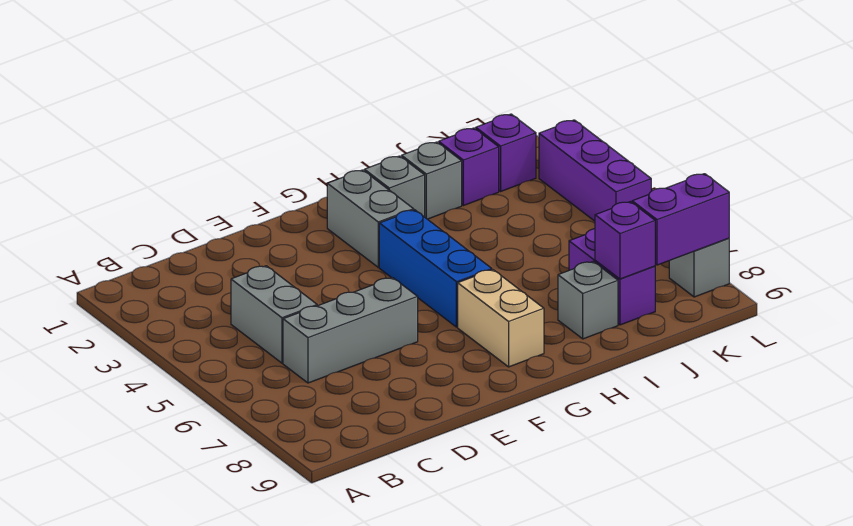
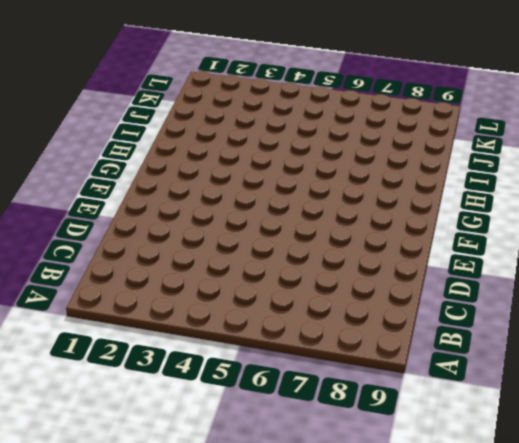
none -> grey 1x2 brick [231,266,317,363]
none -> grey 1x3 brick [283,278,418,383]
none -> grey 1x2 brick [327,170,414,267]

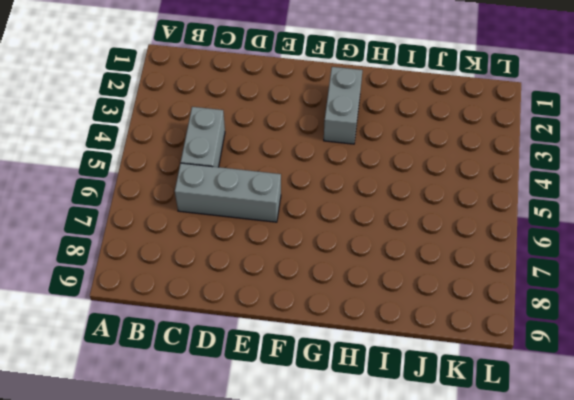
none -> blue 1x3 brick [379,210,492,327]
none -> tan 1x2 brick [458,270,544,367]
none -> grey 1x1 brick [364,156,425,217]

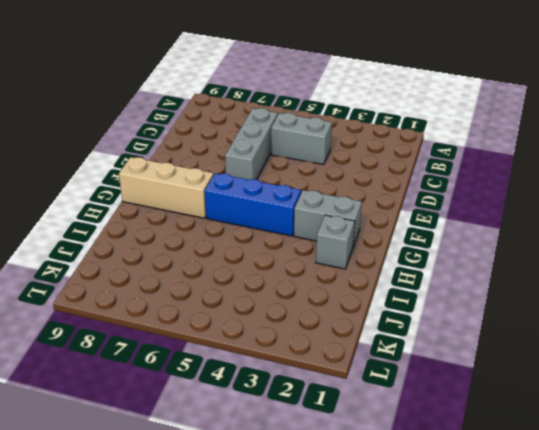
tan 1x3 brick [119,157,213,218] -> tan 1x2 brick [458,270,544,367]
none -> grey 1x1 brick [402,142,462,219]
none -> grey 1x1 brick [558,262,618,339]
none -> purple 1x1 brick [439,128,499,206]

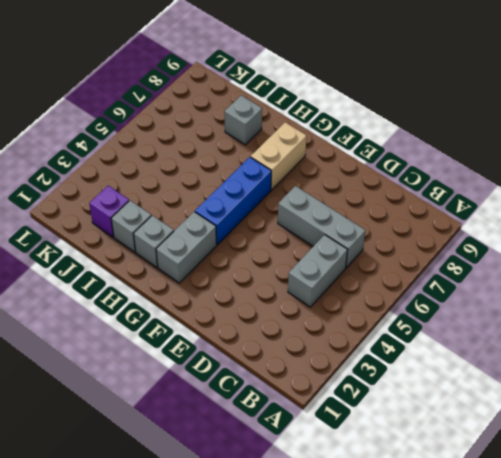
none -> purple 1x2 brick [569,229,655,325]
none -> purple 1x1 brick [476,114,536,191]
none -> purple 1x3 brick [539,120,651,221]

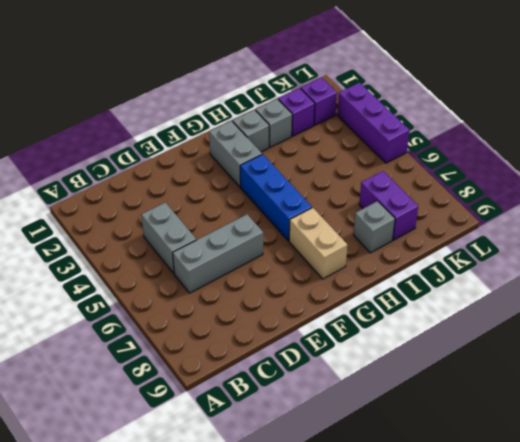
none -> grey 1x1 brick [669,238,729,297]
none -> purple 1x1 brick [595,202,655,279]
none -> purple 1x2 brick [632,174,729,265]

